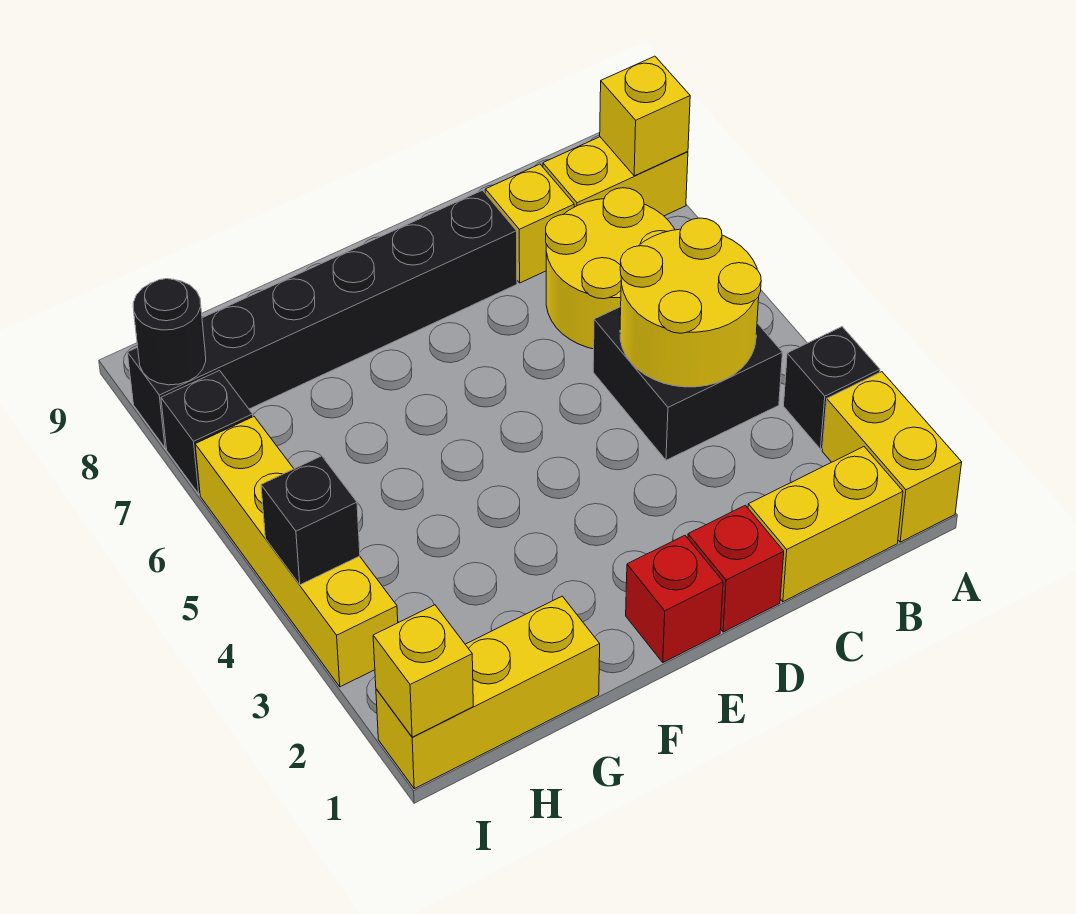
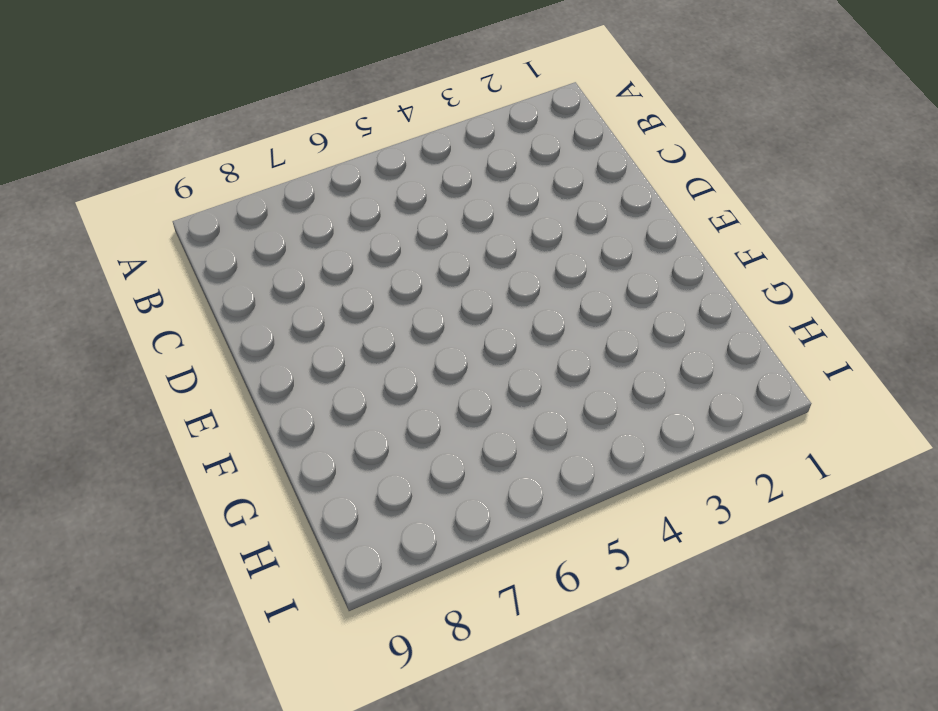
none -> yellow 1x2 brick [822,372,962,542]
none -> black 1x1 brick [784,327,880,449]
none -> yellow 1x2 brick [543,137,688,216]

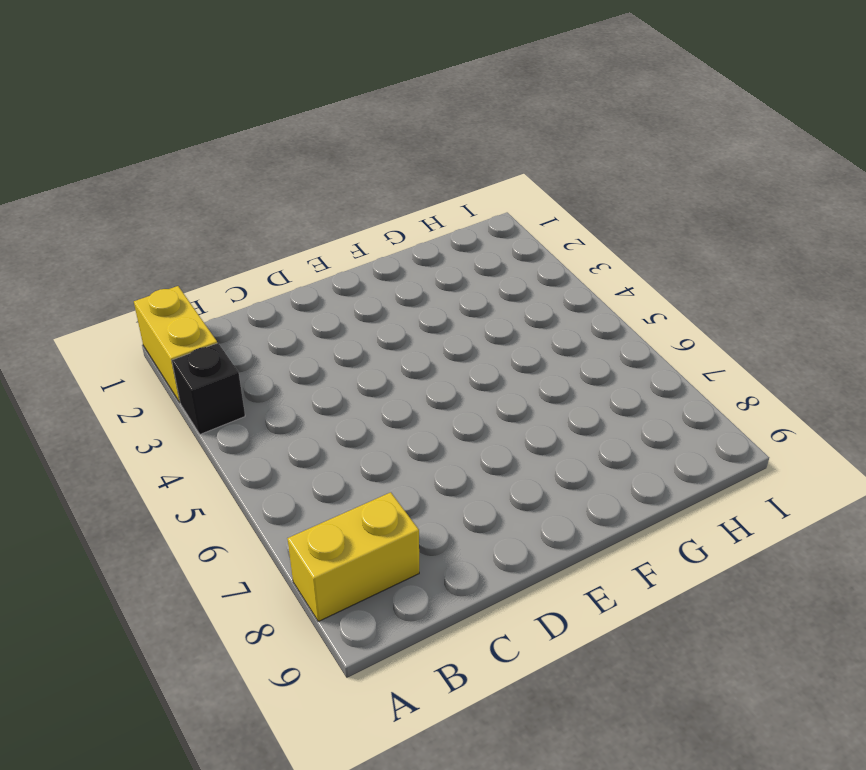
none -> yellow 1x2 brick [748,447,903,602]
none -> black 2x2 brick [593,307,783,460]
none -> yellow 2x2 round brick [546,188,675,349]

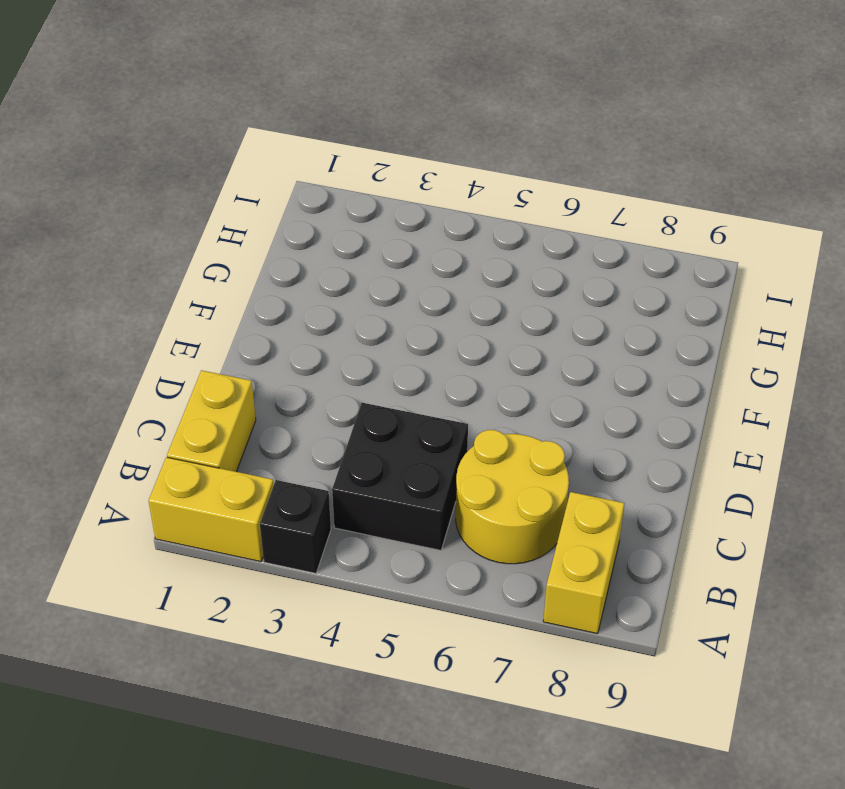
none -> yellow 1x1 brick [485,164,574,283]
none -> red 1x1 brick [688,505,784,632]
none -> black 1x6 brick [127,190,517,448]

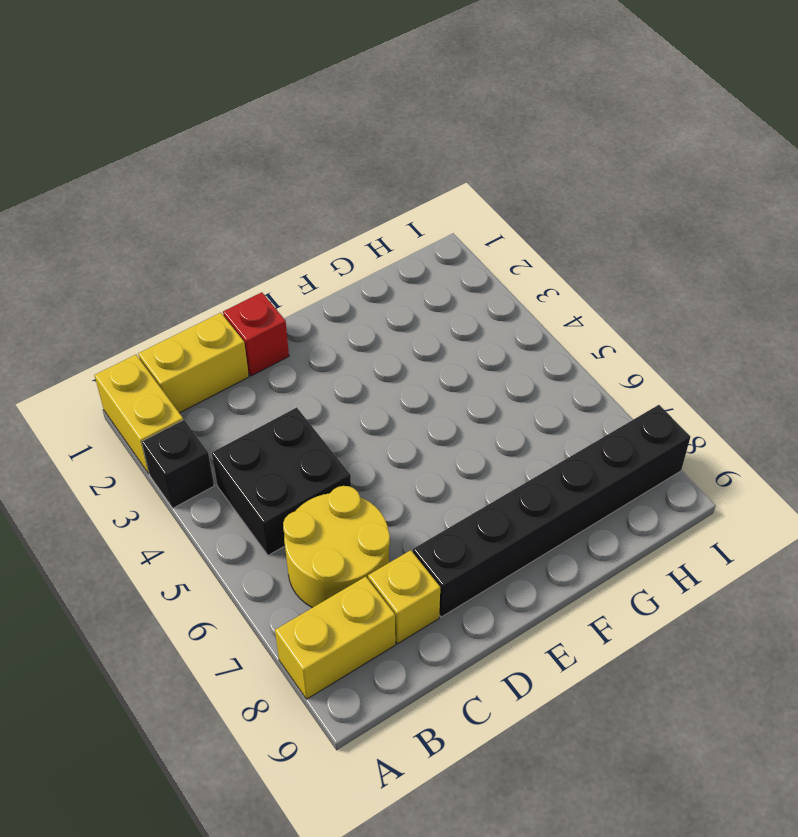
none -> red 1x1 brick [626,535,723,662]
none -> yellow 1x3 brick [376,596,600,789]
none -> yellow 1x4 brick [195,417,398,687]

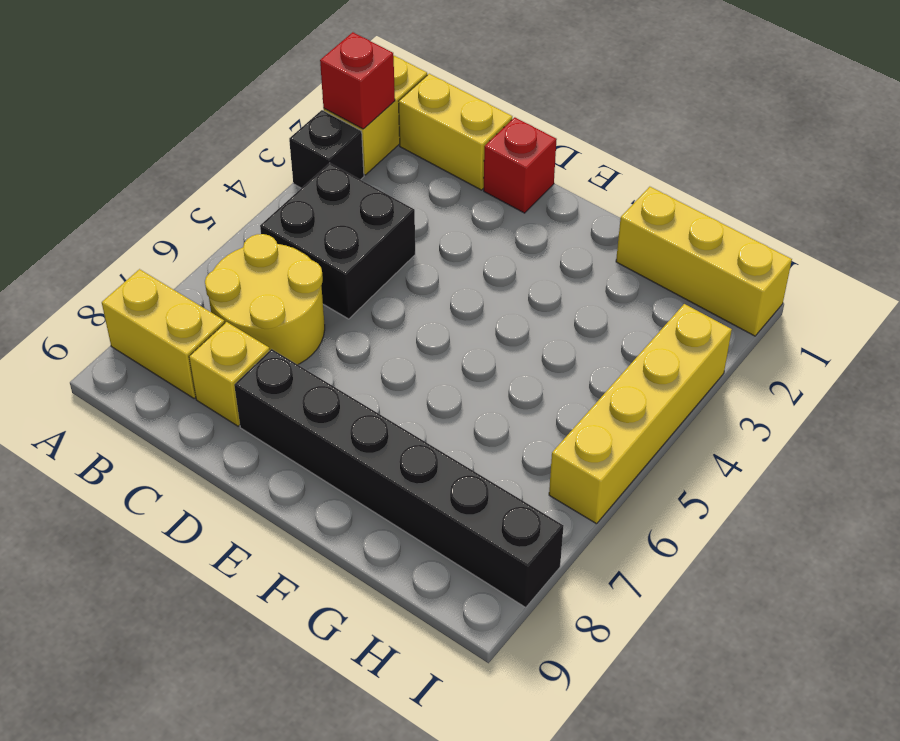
red 1x1 brick [320,32,395,129] -> red 1x1 brick moved to [626,535,723,662]
none -> black 1x1 brick [161,371,253,494]
none -> yellow 1x1 brick [600,56,690,176]
none -> yellow 2x2 round brick [620,218,761,387]

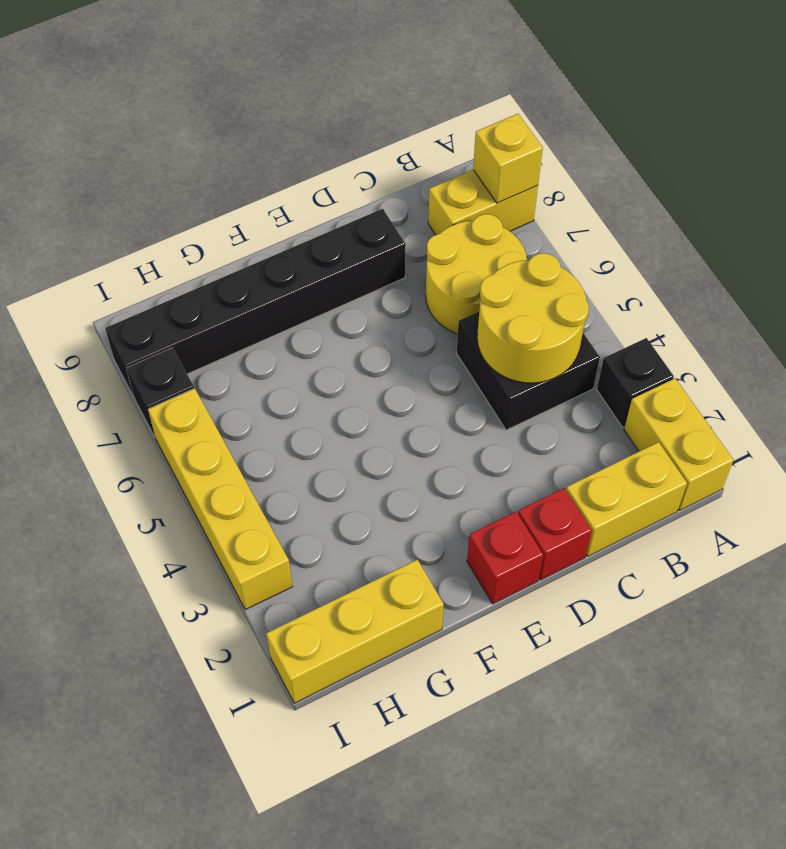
none -> yellow 1x1 brick [485,164,574,283]
none -> yellow 1x1 brick [373,605,473,737]
none -> black 1x1 brick [261,456,360,585]

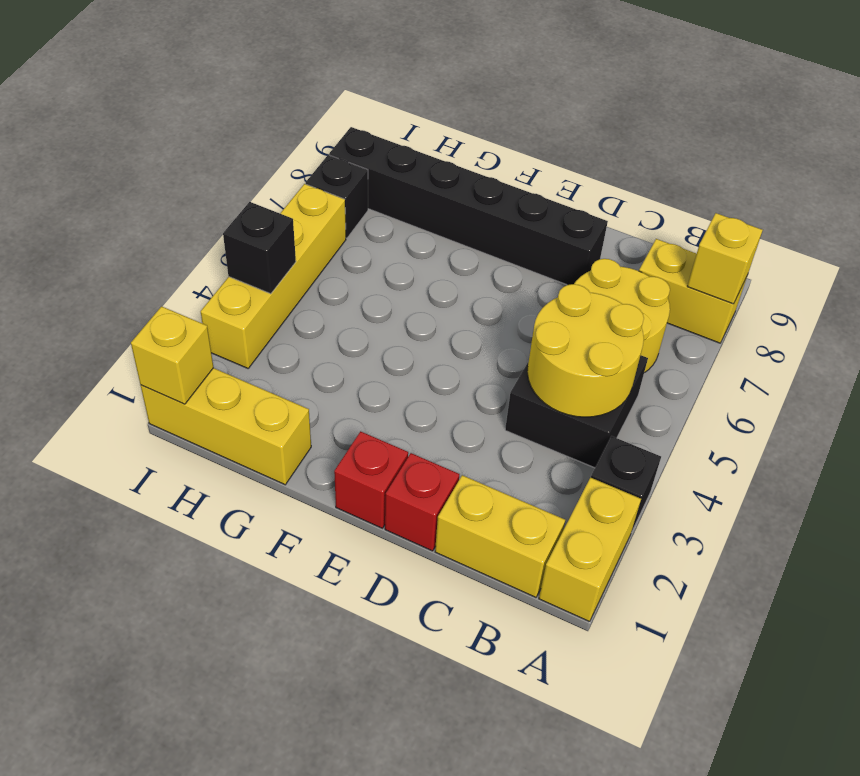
none -> yellow 1x1 brick [485,164,574,283]
none -> black 1x1 round brick [133,279,206,385]

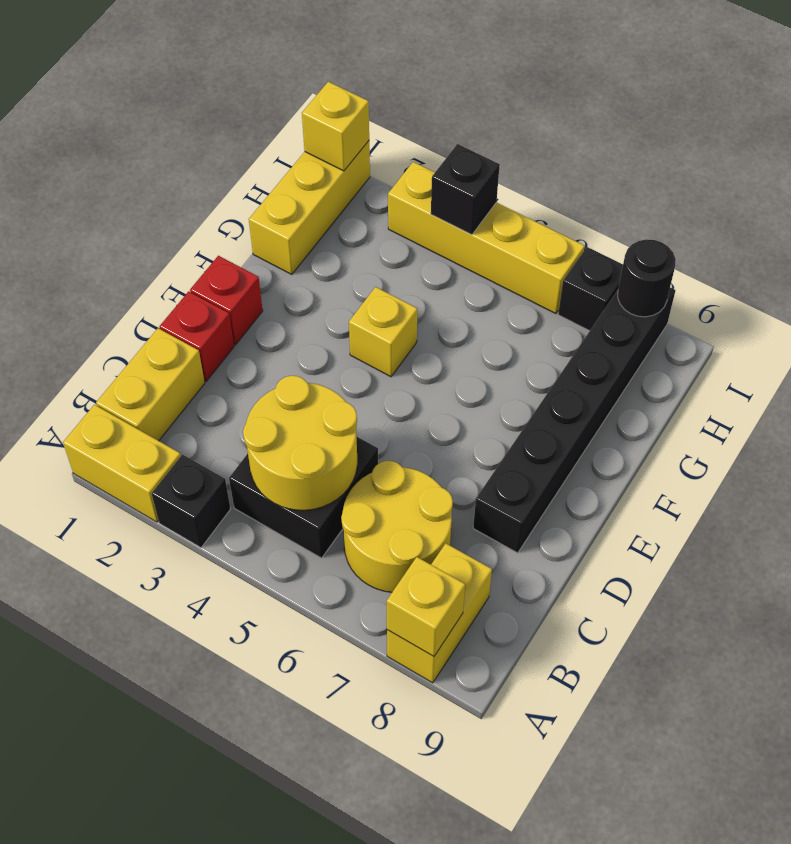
yellow 1x1 brick [349,287,417,377] -> yellow 1x1 brick moved to [485,164,574,283]

